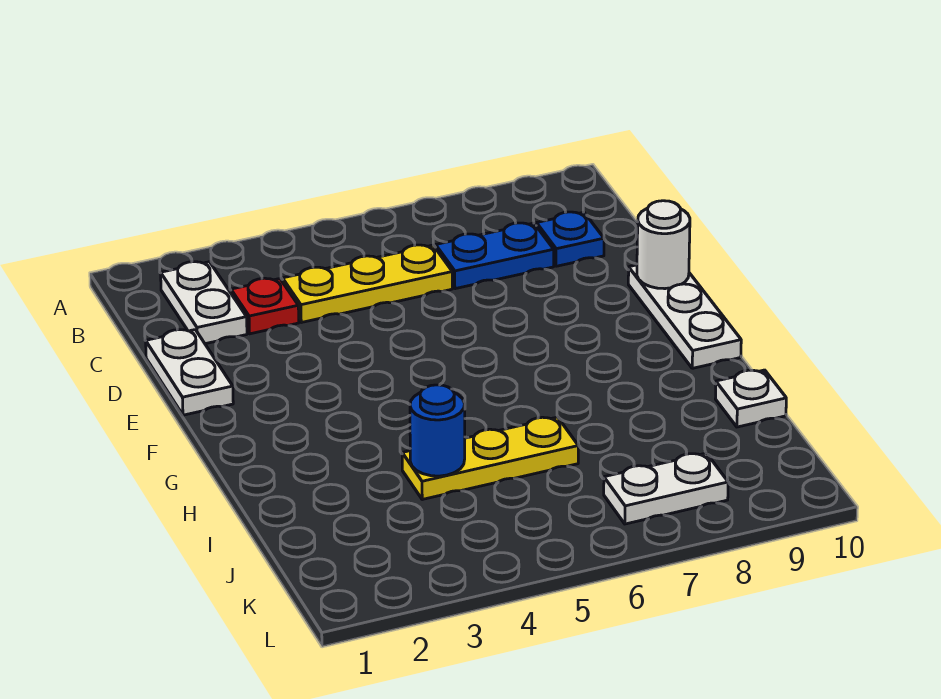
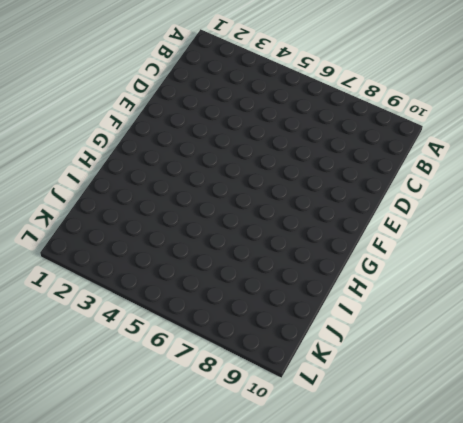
none -> white 1x2 plate [161,262,247,344]
none -> red 1x1 plate [231,278,299,334]
none -> yellow 1x3 plate [283,245,452,322]

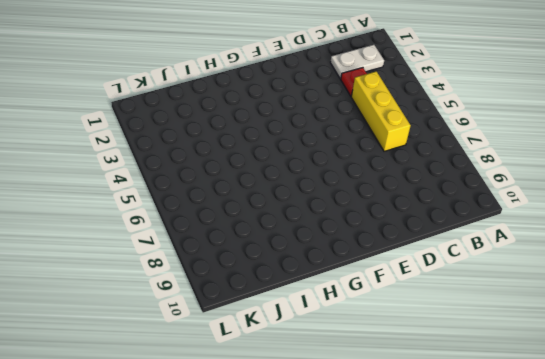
yellow 1x3 brick [351,71,411,151] -> yellow 1x3 plate [283,245,452,322]
none -> blue 1x2 plate [436,223,554,289]
none -> blue 1x1 plate [536,212,604,266]
none -> white 1x2 plate [146,330,233,415]

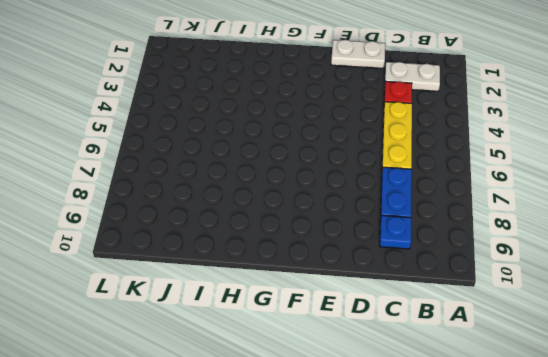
none -> white 1x3 plate [628,265,741,368]
none -> yellow 1x3 plate [402,417,578,499]
none -> white 1x1 plate [716,370,786,427]

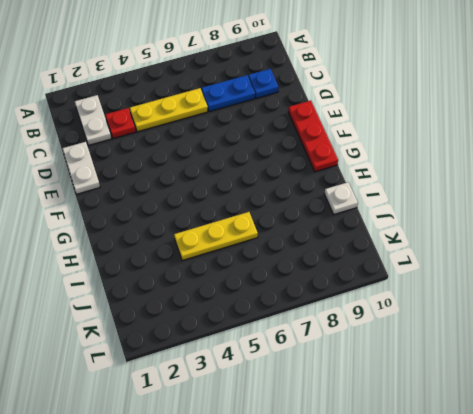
red 1x3 plate [288,101,338,172] -> white 1x3 plate [628,265,741,368]
none -> white 1x2 plate [604,453,728,524]
none -> white 1x1 round brick [637,201,690,289]
none -> blue 1x1 round brick [410,385,465,476]

